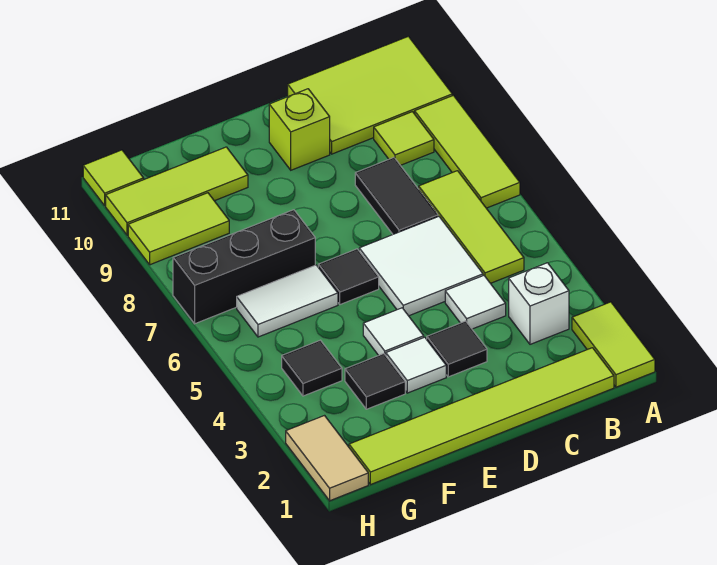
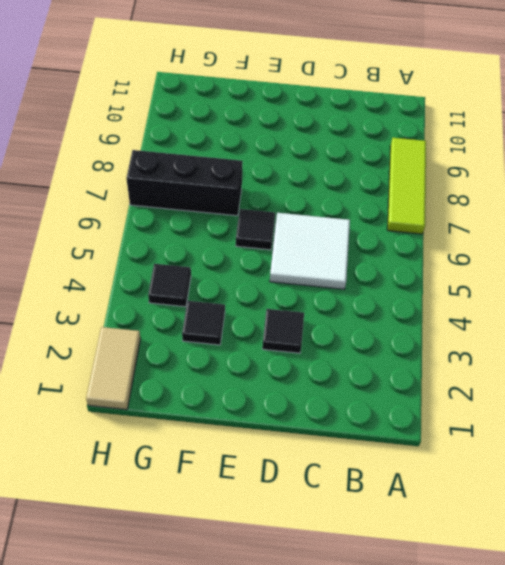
none -> lime 1x2 tile [572,302,655,387]
none -> lime 2x3 tile [288,36,452,154]
none -> lime 1x6 tile [349,348,614,485]

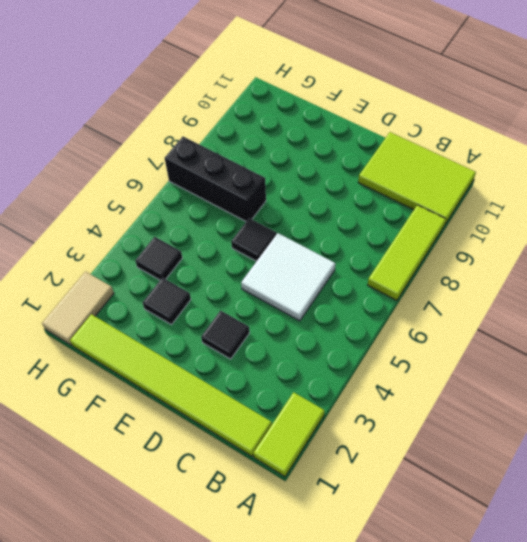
none -> white 1x1 brick [509,263,569,344]
none -> lime 1x3 tile [419,171,524,283]
none -> lime 1x1 tile [374,112,434,165]

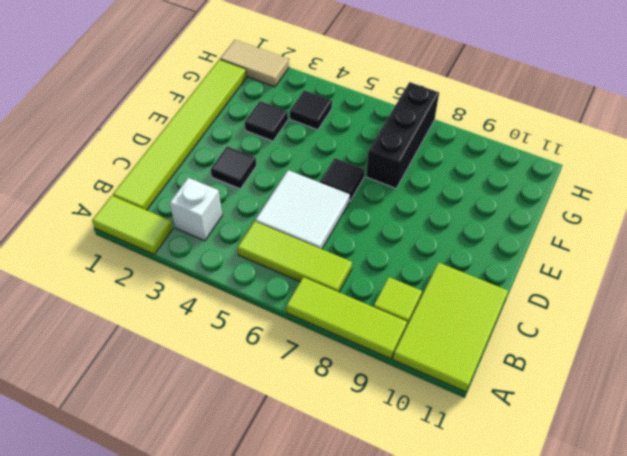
none -> white 1x1 tile [445,276,506,329]
none -> black 1x2 tile [355,158,438,234]
none -> lime 1x1 brick [269,89,330,170]

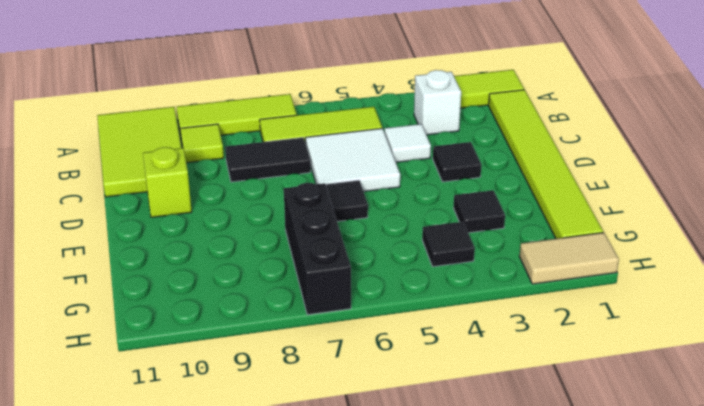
none -> white 1x1 tile [386,337,446,393]
none -> white 1x1 tile [363,308,424,356]
none -> white 1x2 tile [237,265,338,337]

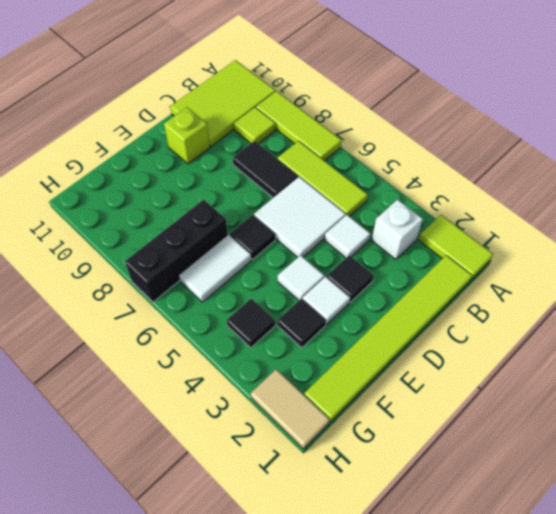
none -> lime 1x3 tile [106,147,248,235]
none -> lime 1x2 tile [128,193,229,265]
none -> lime 1x1 tile [83,150,144,206]

